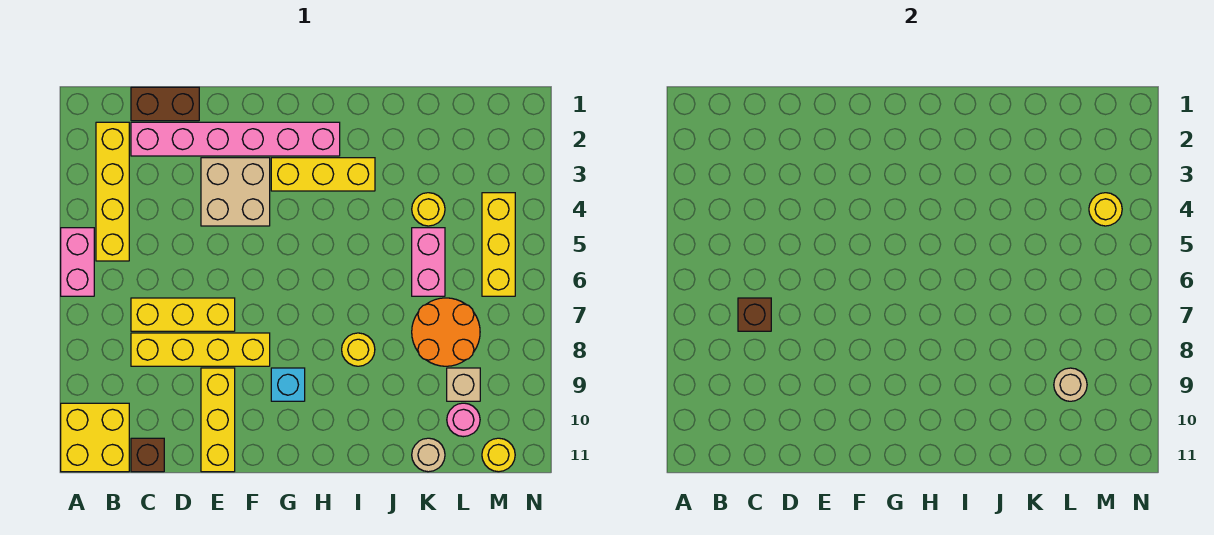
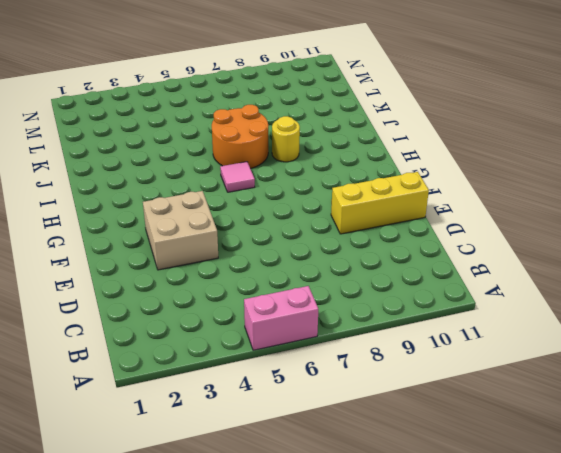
pink 1x1 tile [220,162,255,192] -> none
orange 2x2 round brick [212,105,268,169] -> orange 2x2 round brick moved to [412,298,480,366]
none -> yellow 2x2 brick [61,403,129,472]
none -> yellow 1x4 brick [96,122,129,261]
none -> brown 1x2 brick [131,87,199,121]

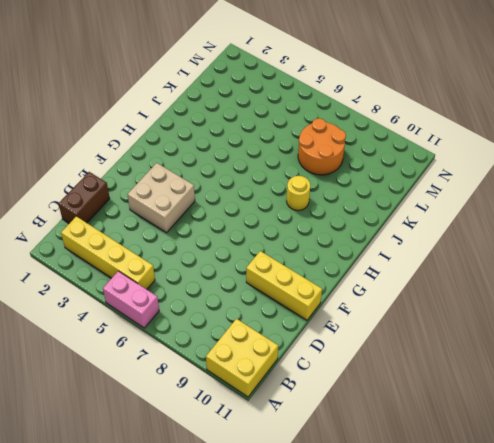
none -> pink 1x6 brick [131,122,340,156]
none -> yellow 1x3 brick [131,298,235,331]
none -> yellow 1x4 brick [131,333,270,366]

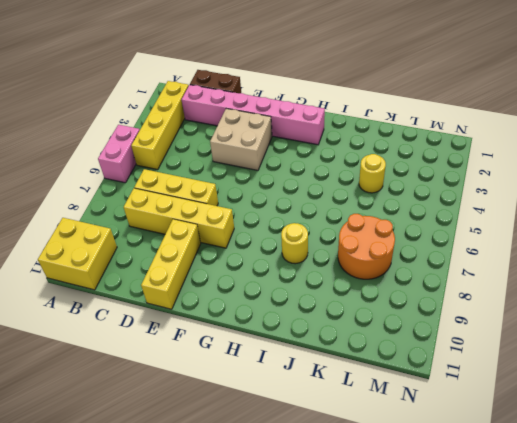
none -> brown 1x1 brick [131,438,164,472]
none -> yellow 1x3 brick [271,158,375,191]
none -> cyan 1x1 brick [271,368,305,401]

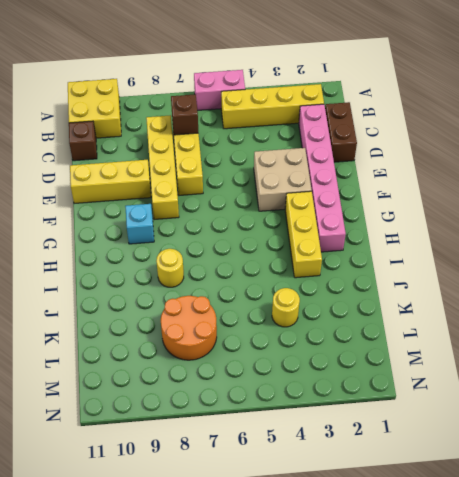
none -> pink 1x2 brick [412,228,445,296]
none -> tan 1x1 round brick [412,438,445,472]
none -> tan 1x1 brick [447,368,480,401]

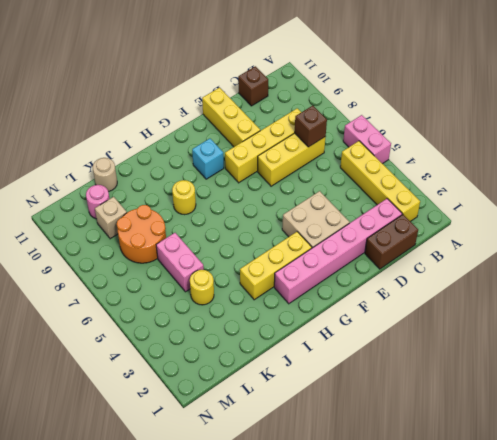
none -> yellow 2x2 brick [61,403,129,472]
none -> yellow 1x3 brick [482,193,515,296]
none -> yellow 1x1 round brick [482,438,515,472]

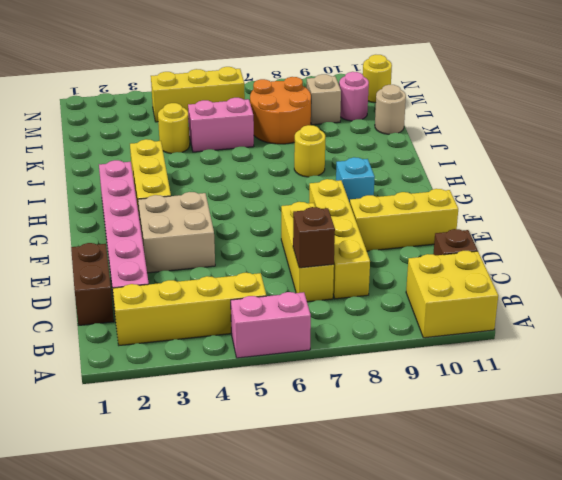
none -> tan 1x1 round brick [1054,368,1087,401]
none -> yellow 1x1 round brick [1089,193,1122,226]

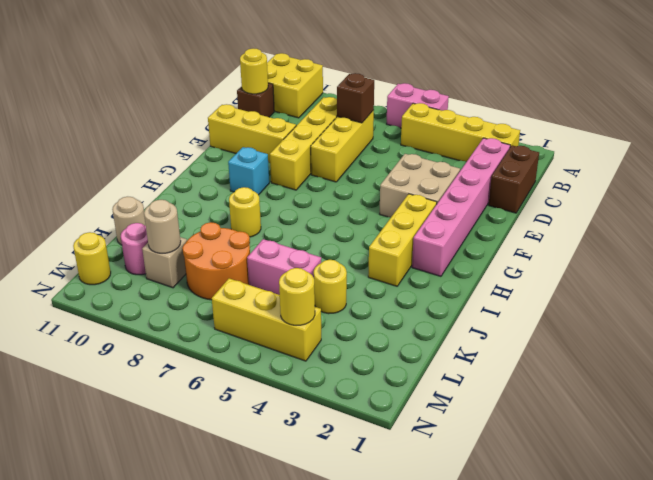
yellow 1x1 round brick [240,48,268,94] -> none

